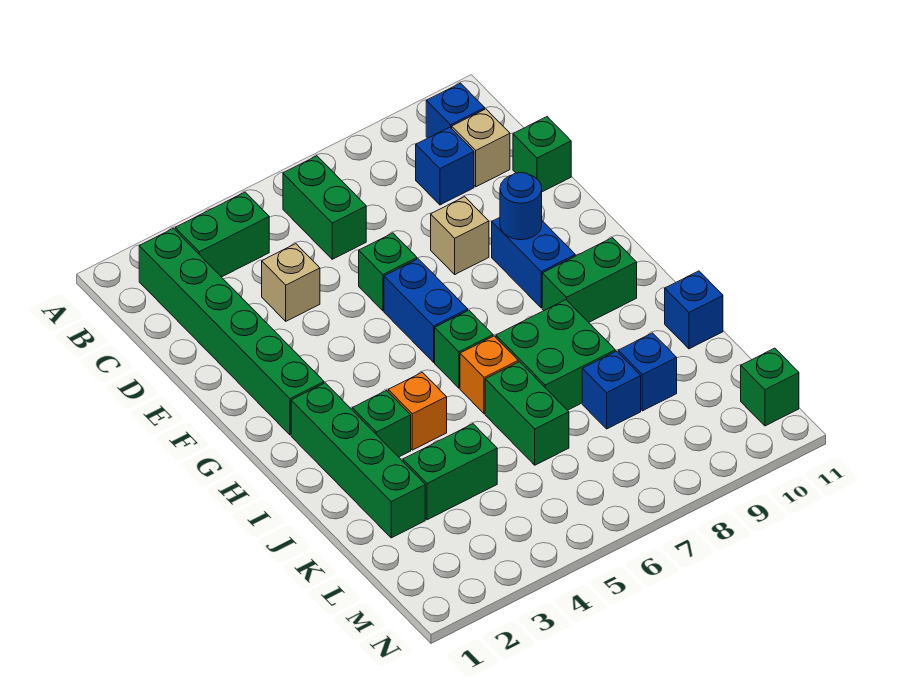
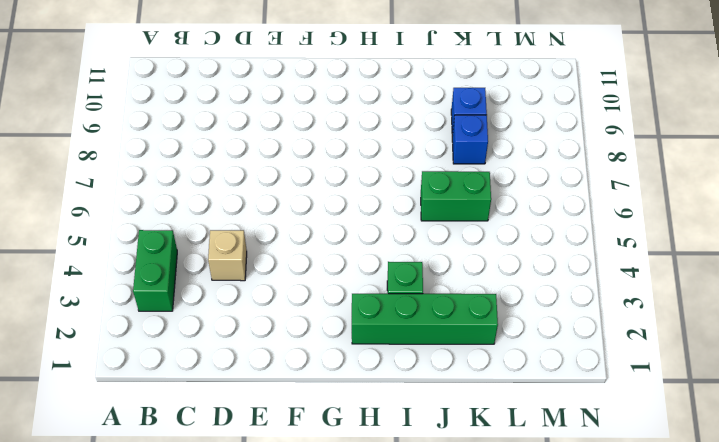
none -> green 1x6 brick [139,228,324,435]
none -> green 1x2 brick [283,156,366,259]
none -> blue 1x1 brick [426,83,485,138]

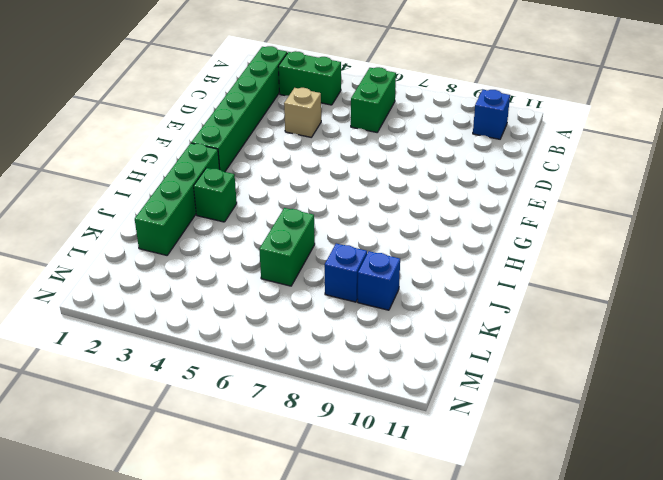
none -> blue 1x1 brick [416,127,474,205]
none -> tan 1x1 brick [452,109,510,187]
none -> green 1x1 brick [513,117,571,192]

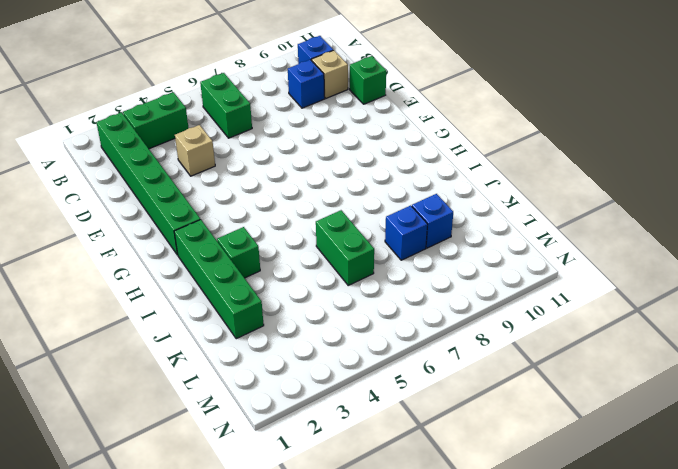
none -> green 1x1 brick [359,233,417,311]
none -> tan 1x1 brick [431,197,489,274]
none -> blue 1x2 brick [384,259,468,362]

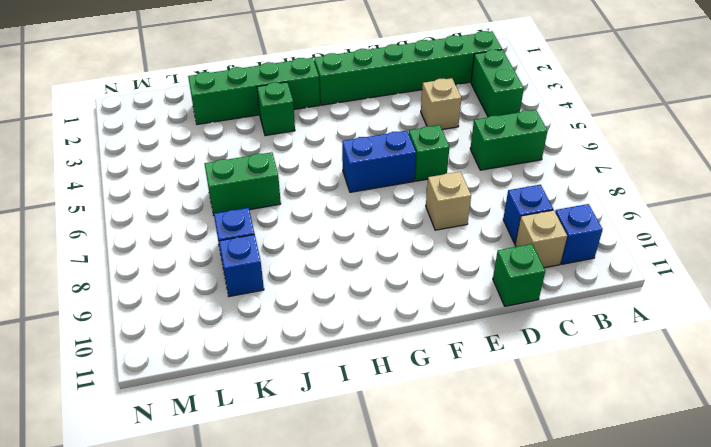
none -> blue 1x2 brick [492,218,575,308]
none -> green 1x1 brick [435,310,493,388]
none -> green 1x2 brick [542,238,637,322]

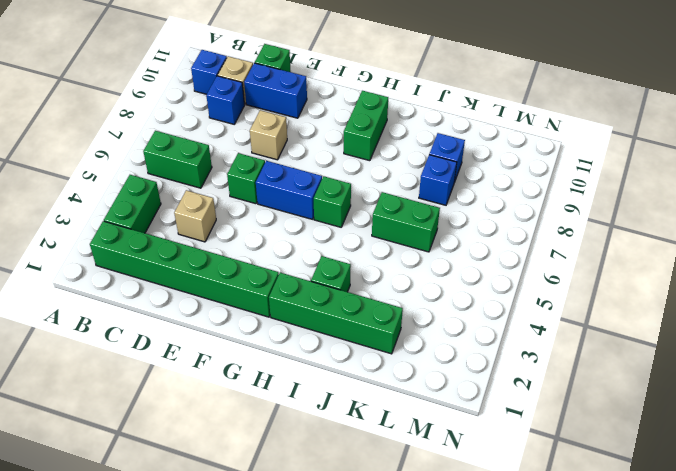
blue 1x2 brick [244,63,307,118] -> blue 1x2 brick moved to [492,218,575,308]
none -> orange 1x1 brick [388,372,447,450]
none -> orange 1x1 brick [460,336,518,414]
none -> green 2x2 brick [496,300,615,410]

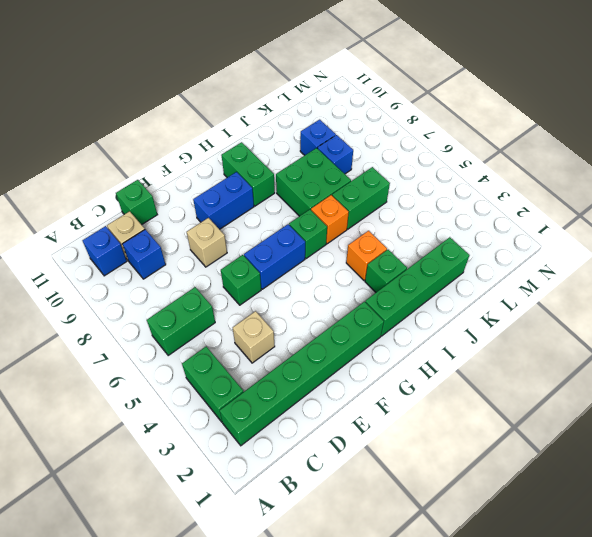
none -> blue 1x1 brick [665,271,723,349]
none -> green 1x2 brick [403,424,497,520]
none -> green 1x1 brick [741,348,799,426]

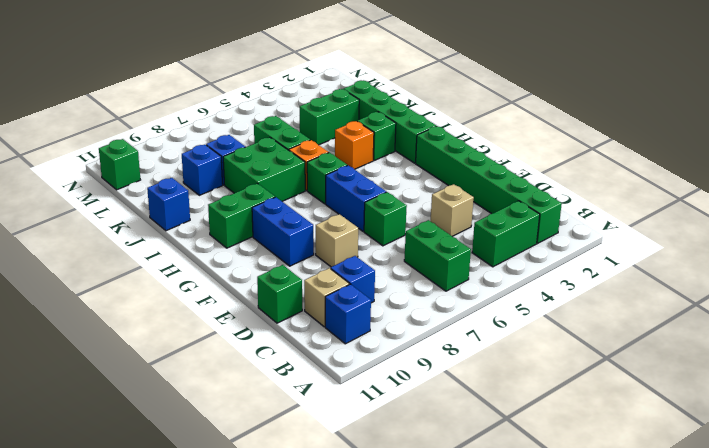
none -> blue 1x1 round brick [500,173,542,240]

